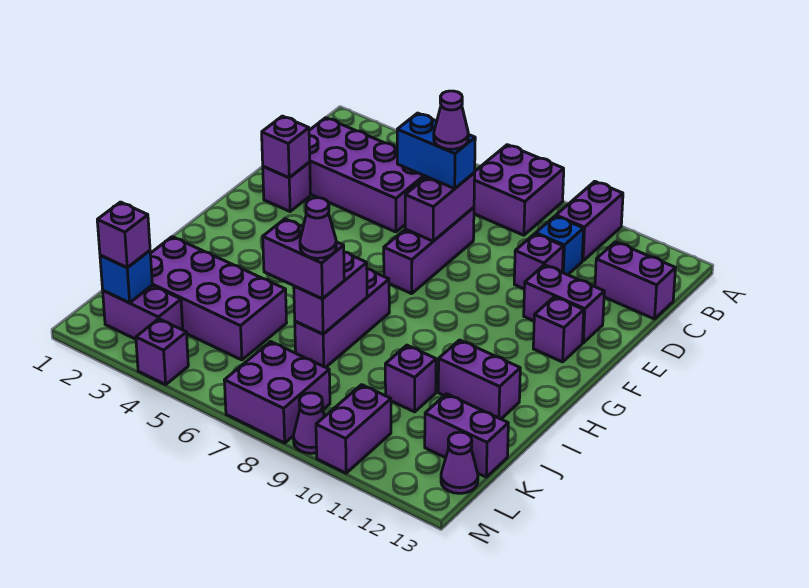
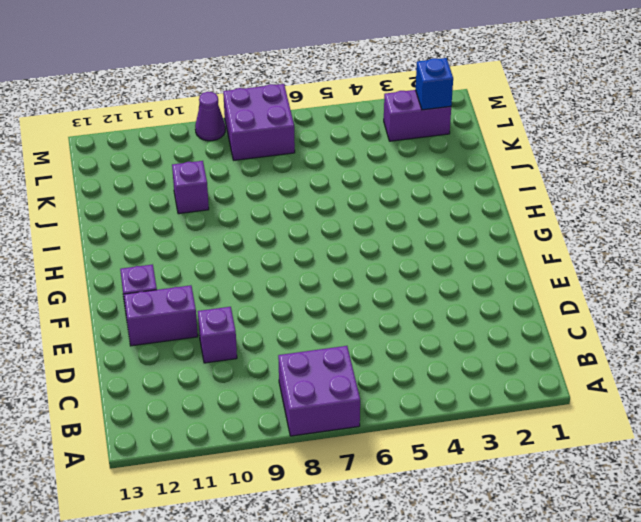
none -> purple 1x2 brick [556,181,623,261]
none -> purple 2x4 brick [309,118,426,232]
none -> blue 1x1 brick [536,216,584,275]
none -> purple 1x2 brick [595,242,675,319]

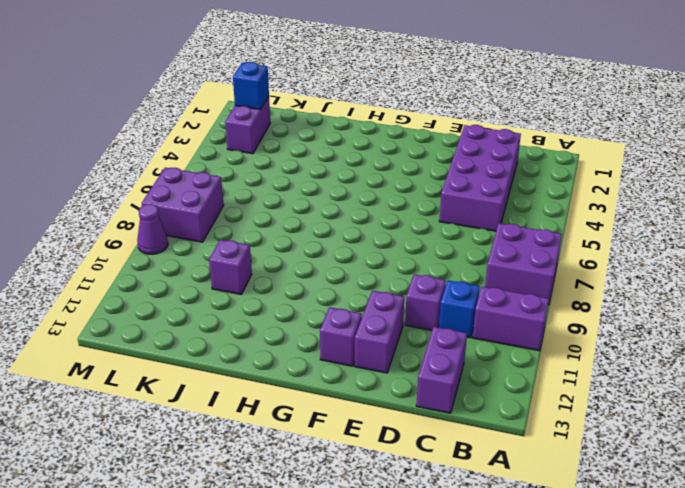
none -> purple 1x3 brick [384,207,474,294]
none -> purple 1x1 brick [263,162,311,211]
none -> purple 1x3 brick [295,269,389,367]
none -> purple 1x2 brick [438,340,520,419]

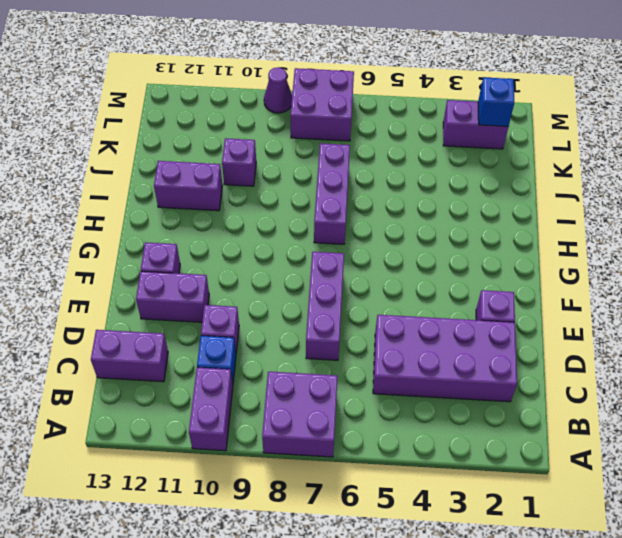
none -> purple 2x4 brick [150,237,287,360]
none -> purple 1x2 brick [425,394,508,477]
none -> purple 1x2 brick [316,385,391,473]
none -> purple 1x1 cone [441,432,478,493]

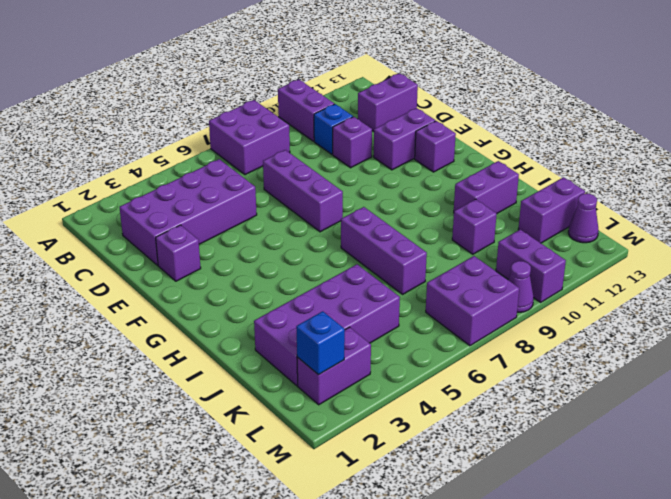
none -> purple 1x1 brick [136,319,188,385]
none -> purple 1x2 brick [405,173,475,241]
none -> purple 1x1 brick [262,116,310,178]
none -> purple 1x2 brick [294,252,367,334]

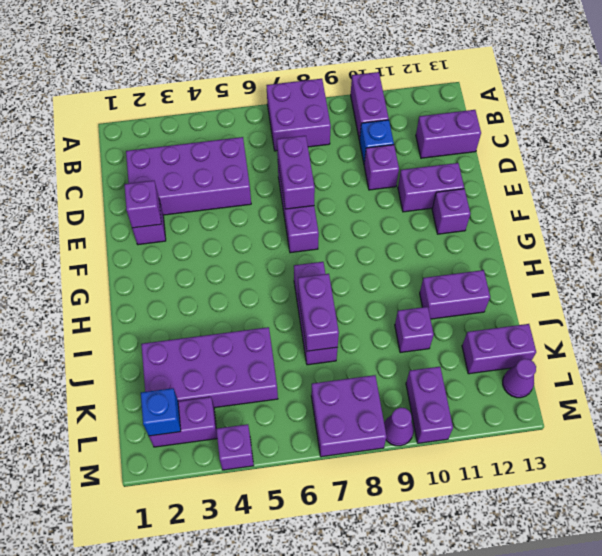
none -> blue 1x2 brick [397,113,475,189]
none -> purple 1x2 brick [263,219,344,299]
none -> purple 1x1 brick [97,202,150,268]
none -> purple 1x1 cone [434,91,468,149]

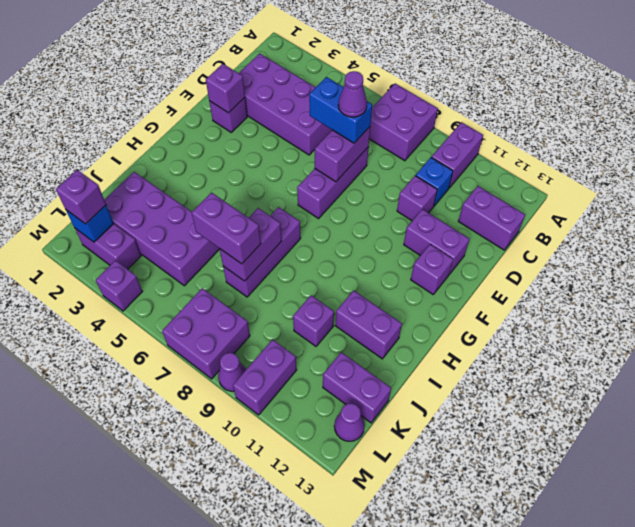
none -> purple 1x1 cone [300,198,336,258]

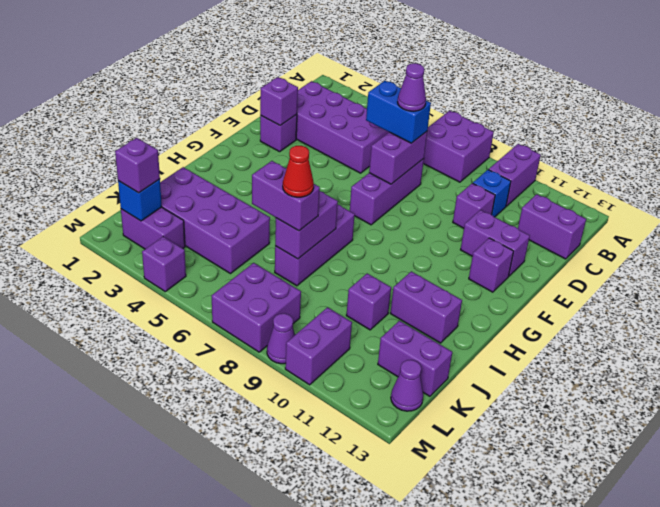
red 1x1 cone [283,146,314,197] -> purple 1x1 cone [300,198,336,258]

